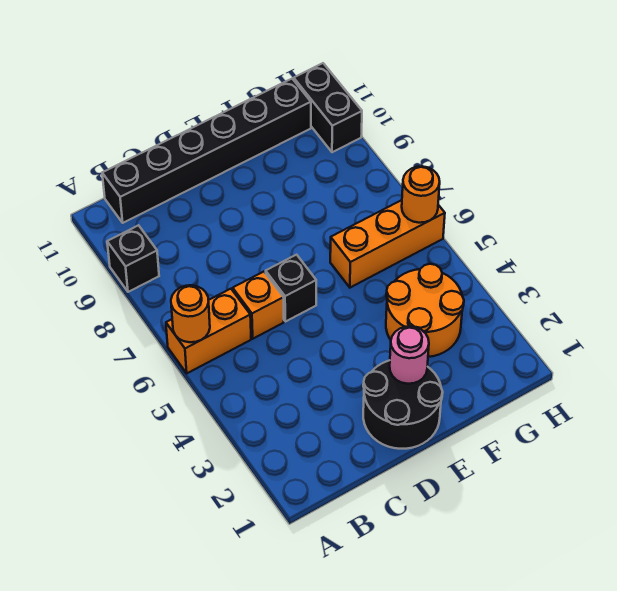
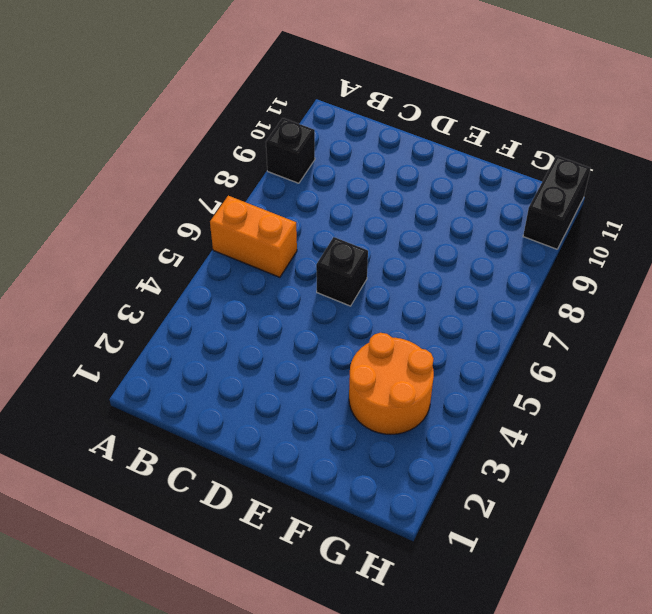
none -> black 1x6 brick [102,79,311,223]
none -> orange 1x1 brick [233,272,284,339]
none -> black 2x2 round brick [363,360,443,449]

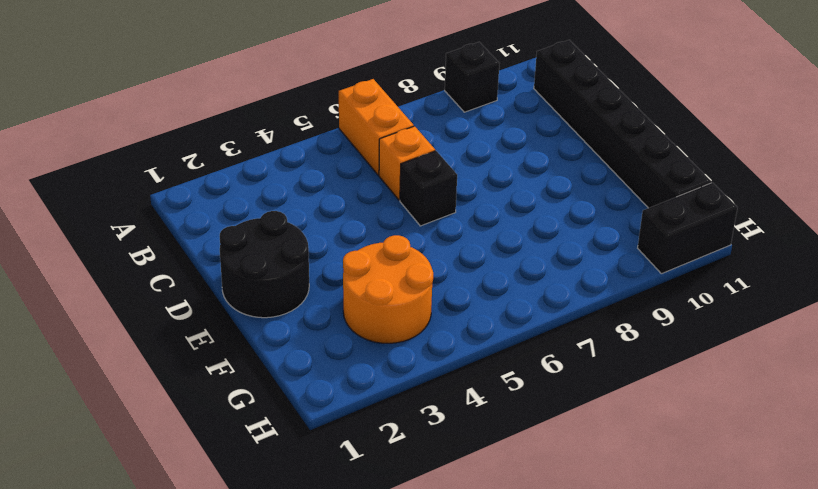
none -> orange 1x3 brick [330,200,445,288]
none -> orange 1x1 round brick [171,285,210,342]
none -> pink 1x1 round brick [390,326,429,384]

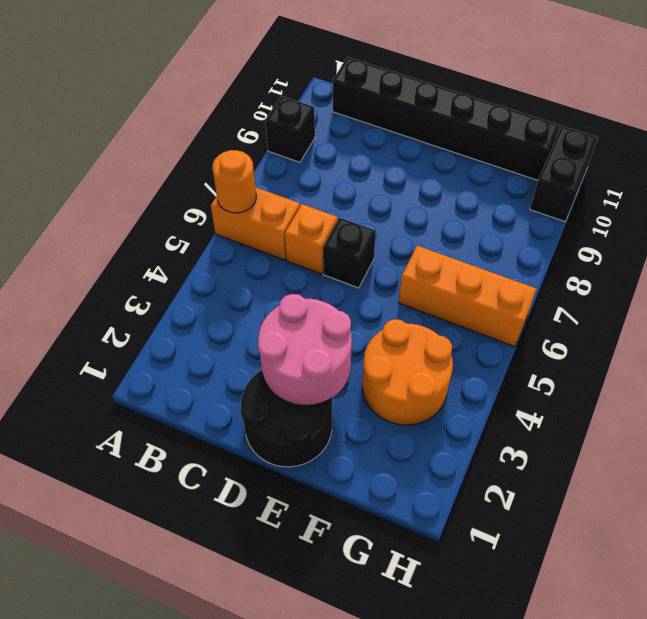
pink 2x2 round brick [258,294,352,405] -> pink 1x1 round brick [390,326,429,384]
none -> orange 1x1 round brick [402,166,440,223]

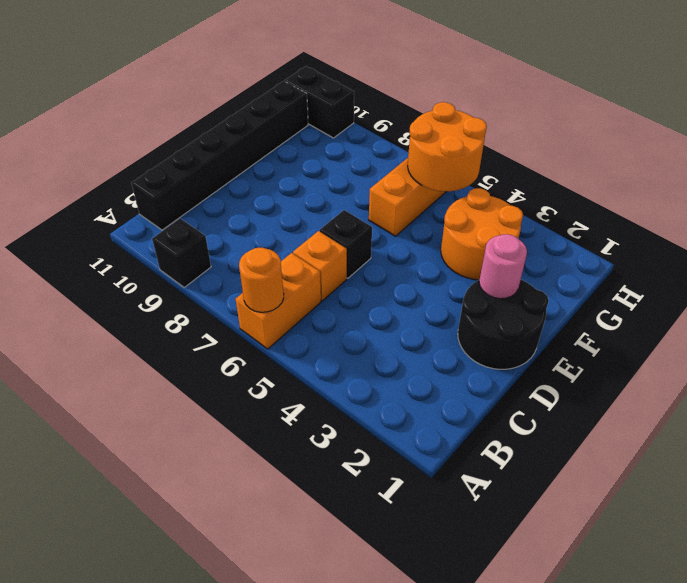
orange 2x2 round brick [408,102,487,191] -> orange 1x1 round brick [402,166,440,223]

